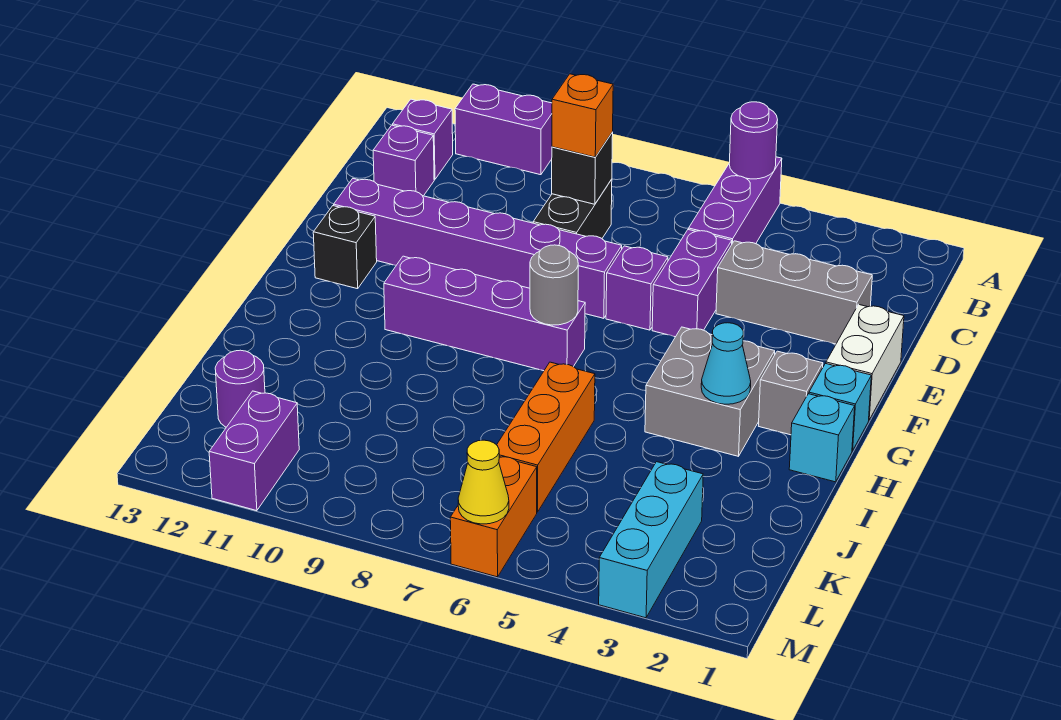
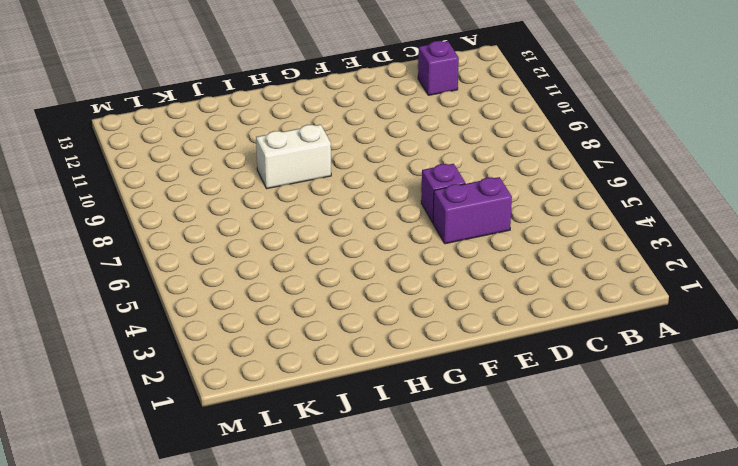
white 1x2 brick [256,125,331,189] -> white 1x2 brick moved to [826,305,904,420]
none -> purple 1x3 brick [689,157,782,244]
none -> purple 1x2 brick [455,84,552,175]
none -> purple 1x1 brick [393,99,453,179]

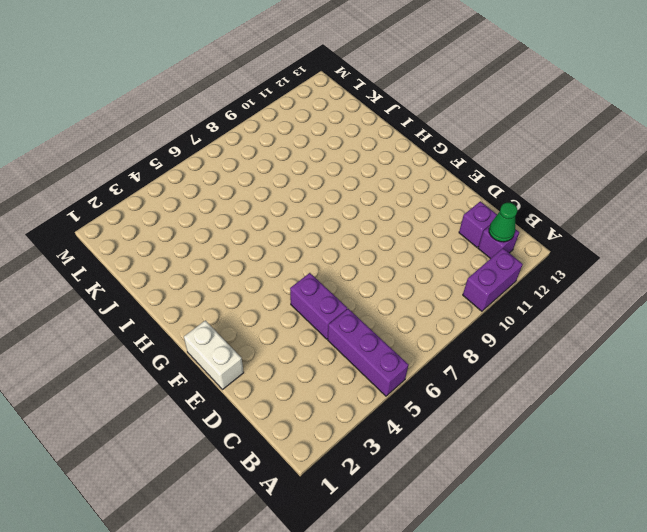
green 1x1 cone [489,203,517,242] -> none
none -> black 1x2 brick [533,179,612,238]
none -> grey 1x3 brick [716,241,872,344]
none -> purple 1x1 brick [606,246,668,330]

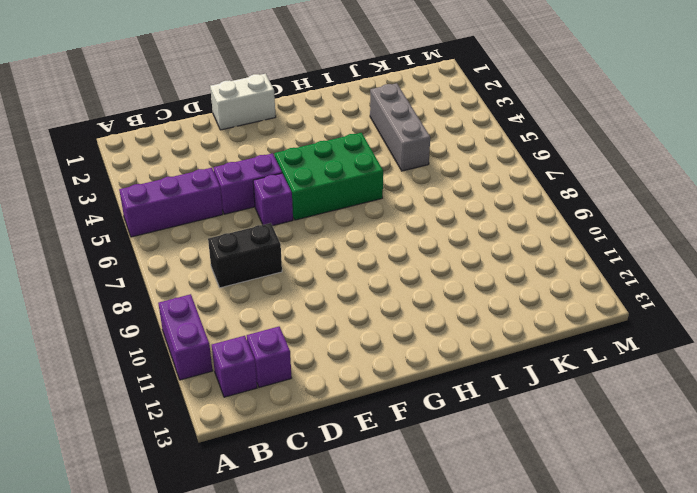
green 2x3 brick [274,133,383,220] -> none
grey 1x3 brick [370,83,430,171] -> grey 1x3 brick moved to [716,241,872,344]
none -> purple 1x6 brick [334,179,622,318]
none -> black 1x1 brick [313,206,377,289]
none -> cyan 1x1 brick [809,364,871,451]

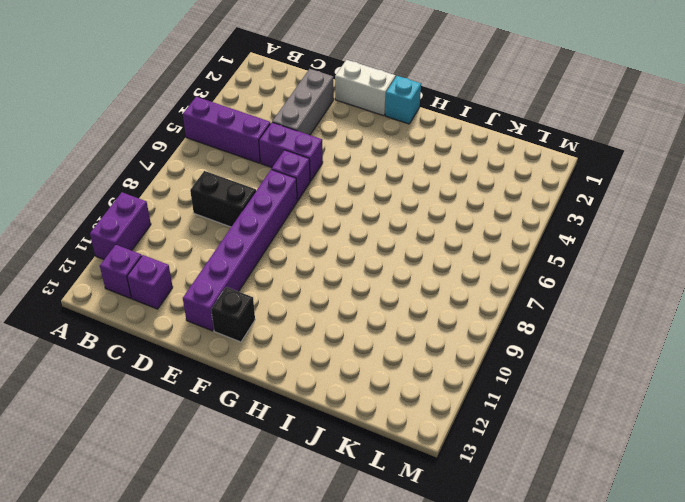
none -> grey 1x1 brick [759,351,823,435]
none -> grey 2x2 brick [645,327,775,456]
none -> purple 1x4 brick [384,256,585,371]

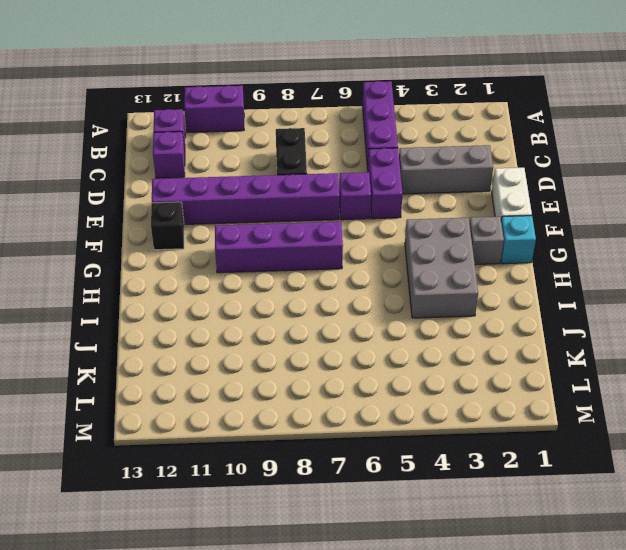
grey 2x3 brick [405,218,478,318] -> grey 2x2 brick [645,327,775,456]
none -> cyan 1x1 brick [789,394,855,482]
none -> orange 1x3 brick [497,362,595,512]
none -> cyan 1x3 brick [599,462,703,618]

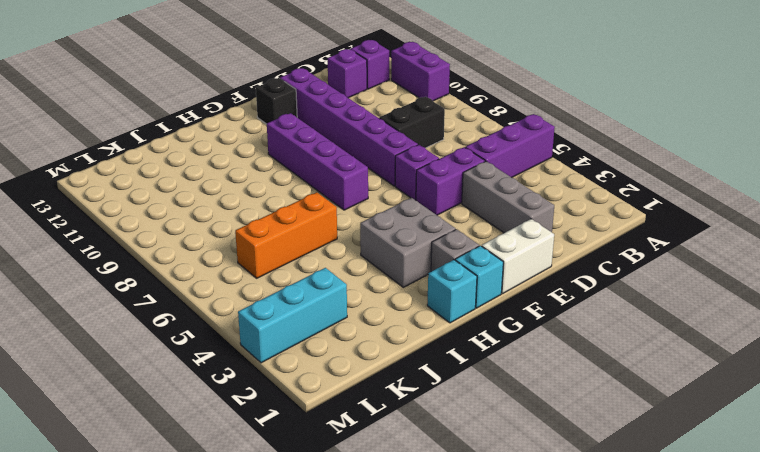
none -> purple 1x1 round brick [215,350,265,427]
none -> orange 1x2 brick [450,457,537,577]
none -> purple 1x2 brick [209,391,299,511]

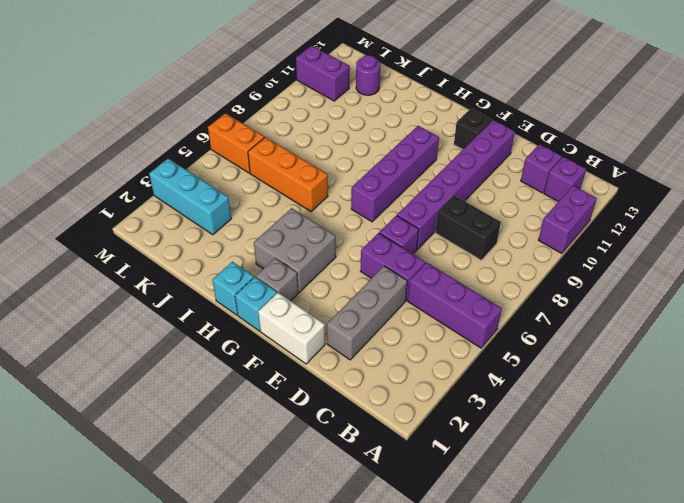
none -> purple 1x1 round brick [729,102,777,179]
none -> black 1x1 brick [552,132,613,204]
none -> grey 1x1 round brick [530,245,578,325]

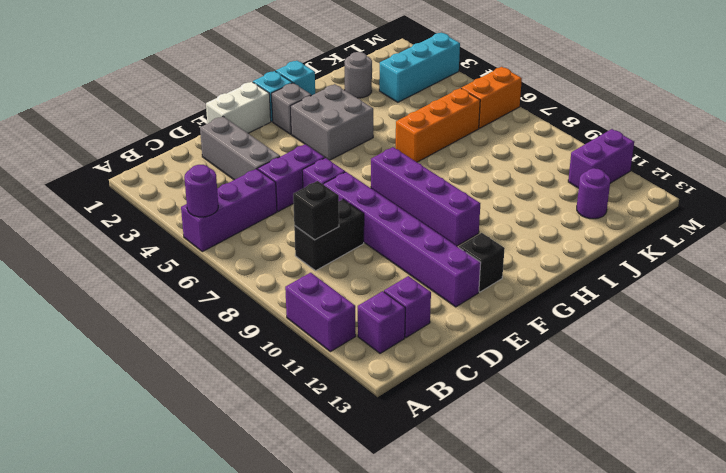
grey 1x1 round brick [345,52,372,98] -> grey 1x1 round brick moved to [530,245,578,325]
none -> cyan 1x1 cone [701,323,751,404]
none -> yellow 1x1 cone [458,440,509,524]
none -> orange 1x1 brick [552,74,613,157]

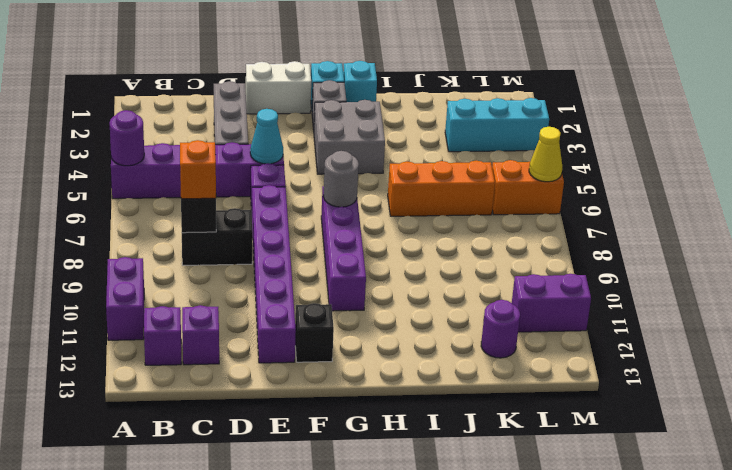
cyan 1x1 cone [250,109,283,164] -> cyan 1x1 cone moved to [701,323,751,404]

